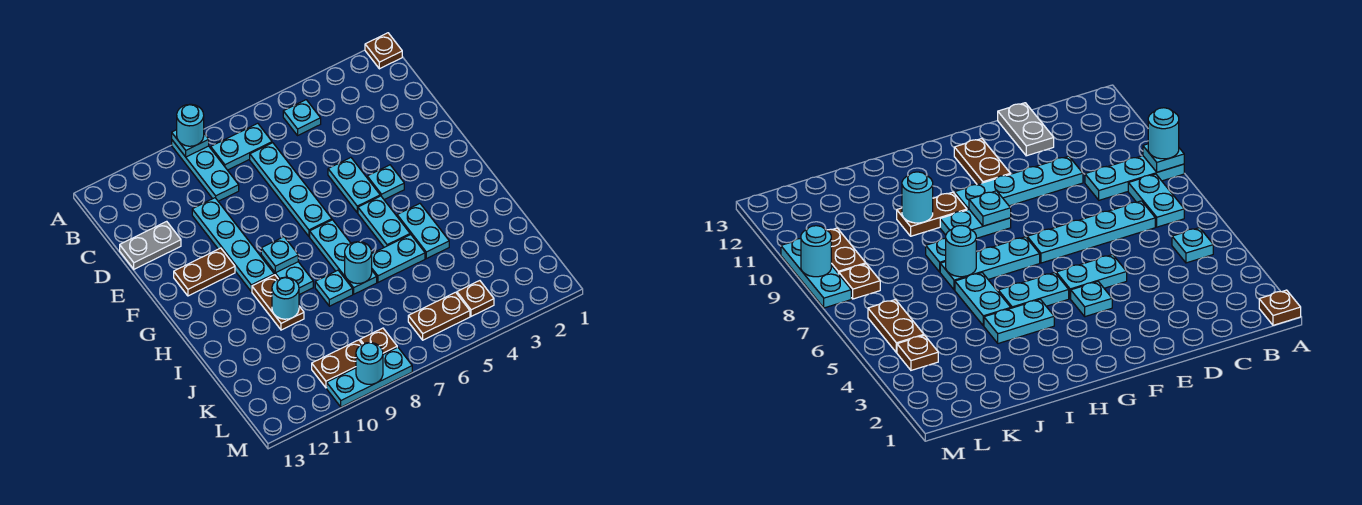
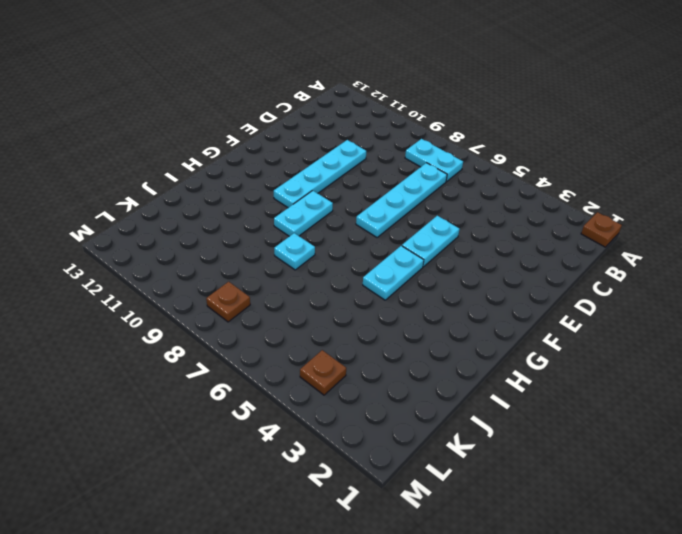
none -> cyan 1x3 plate [172,140,239,201]
none -> cyan 1x1 plate [283,100,321,135]
none -> grey 1x2 plate [120,221,181,269]

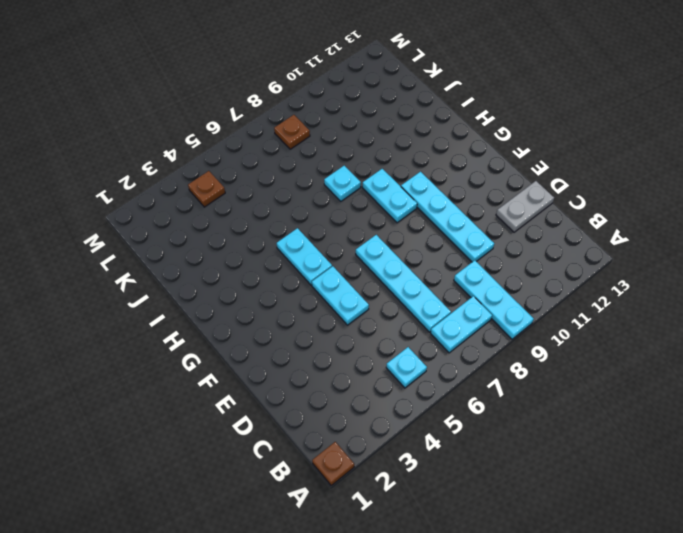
none -> cyan 1x1 plate [367,165,404,200]
none -> brown 1x2 plate [174,248,235,296]
none -> cyan 1x3 plate [310,220,377,294]

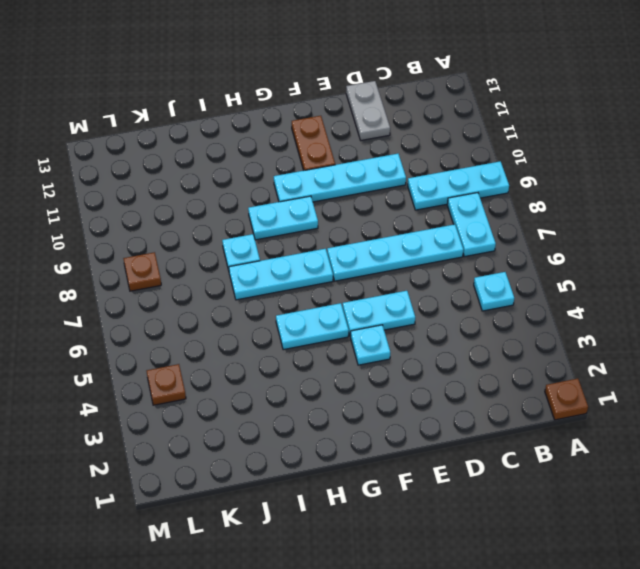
none -> cyan 1x2 plate [397,204,449,259]
none -> brown 1x2 plate [252,275,304,330]
none -> cyan 1x2 plate [372,234,425,282]

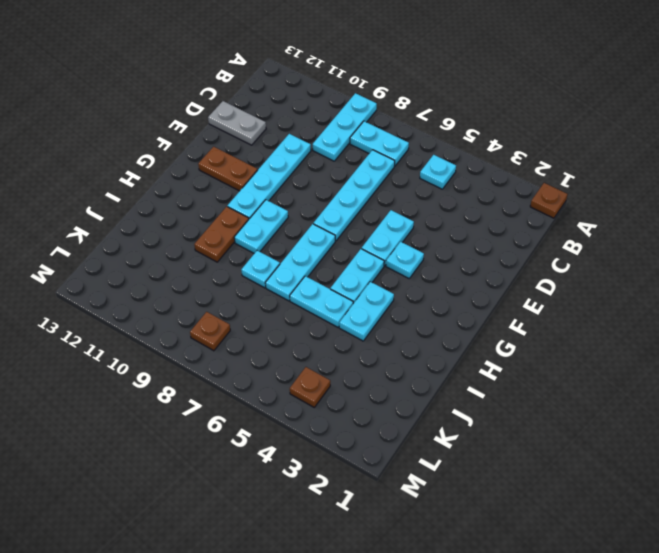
none -> brown 1x2 plate [408,292,470,340]
none -> brown 1x2 plate [312,340,362,388]
none -> cyan 1x3 plate [327,347,412,407]

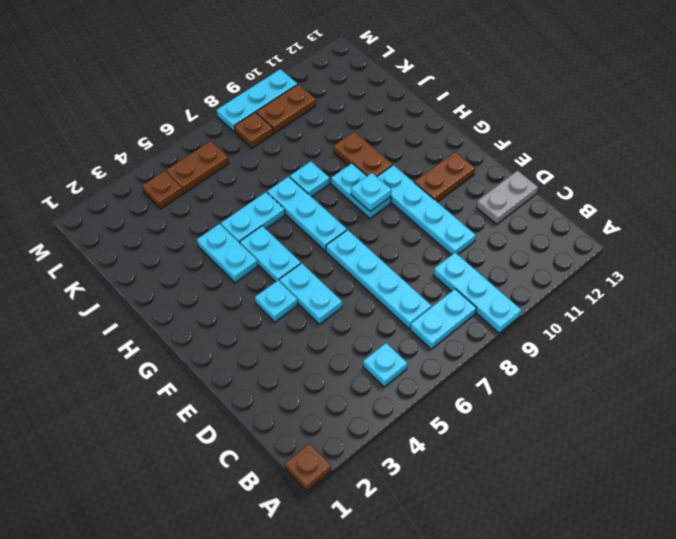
none -> cyan 1x1 plate [172,130,209,157]
none -> cyan 1x1 round brick [345,242,372,284]
none -> cyan 1x1 round brick [272,277,299,319]

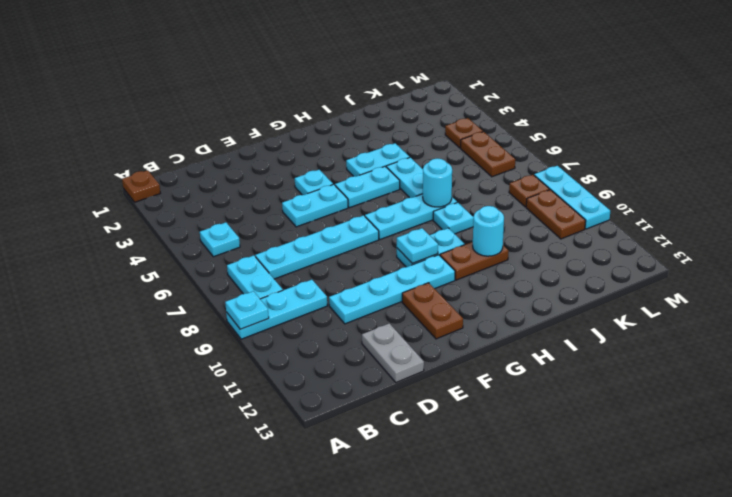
none -> cyan 1x1 round brick [356,343,383,384]
none -> cyan 1x1 round brick [177,104,204,146]

